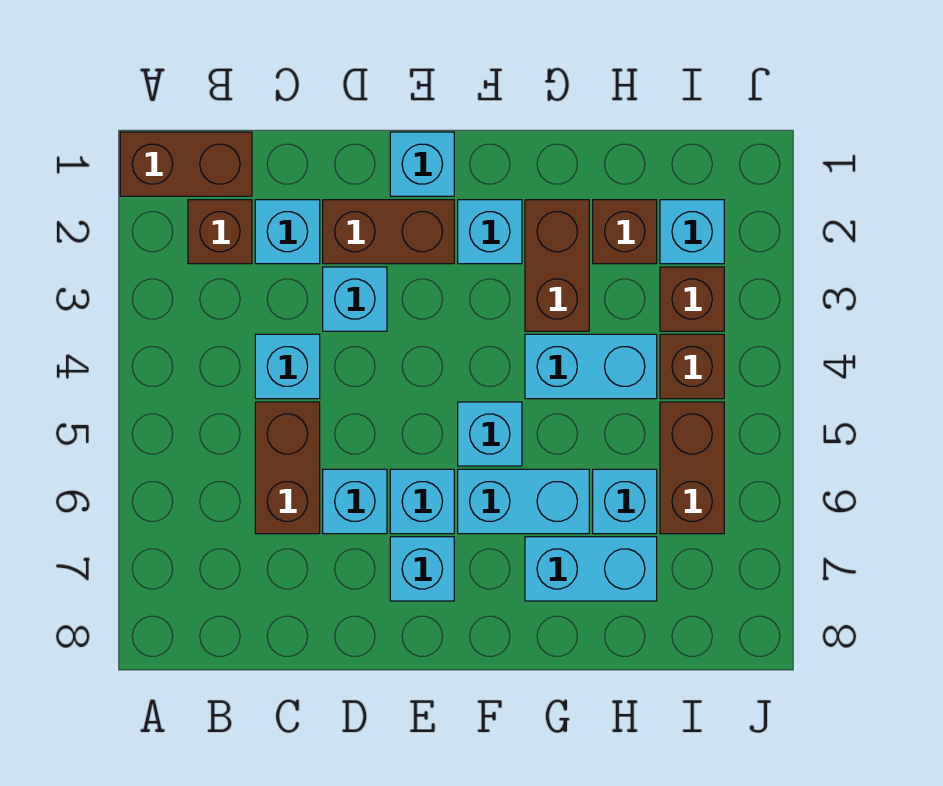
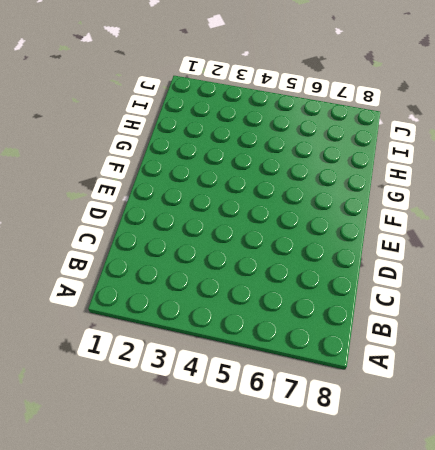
none -> brown 1x2 brick [120,132,252,196]
none -> brown 1x1 brick [188,200,252,264]
none -> cyan 1x1 brick [255,200,320,264]

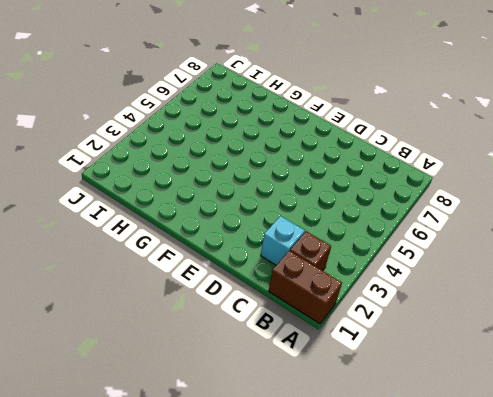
none -> cyan 1x1 brick [255,334,320,399]
none -> brown 1x2 brick [255,402,320,534]
none -> brown 1x2 brick [323,200,454,264]

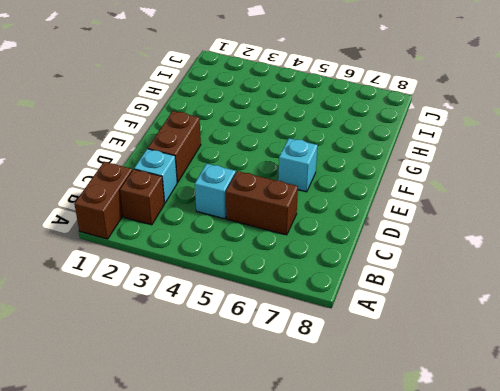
none -> cyan 1x1 brick [323,267,387,331]
none -> cyan 1x1 brick [323,469,387,534]
none -> cyan 1x1 brick [390,132,454,196]

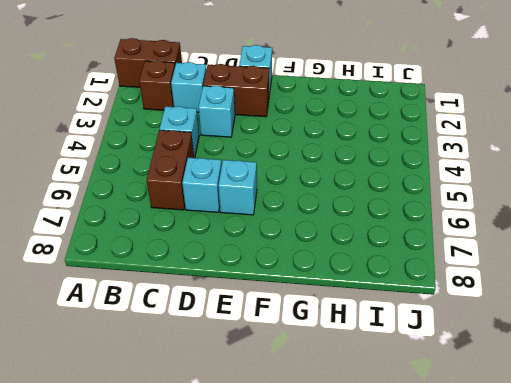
none -> cyan 1x1 brick [390,537,454,601]
none -> cyan 1x1 brick [458,200,522,264]
none -> cyan 1x1 brick [458,402,522,466]

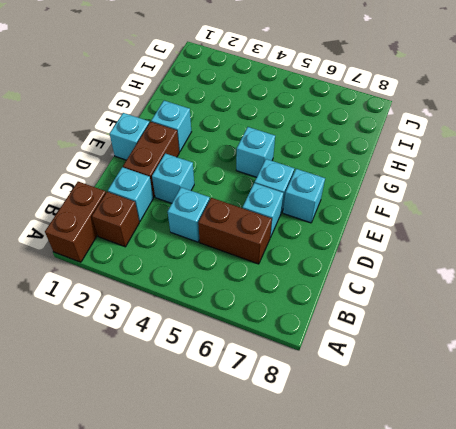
none -> cyan 1x2 brick [458,469,589,534]
none -> brown 1x2 brick [525,200,589,331]
none -> cyan 1x2 brick [525,334,657,399]

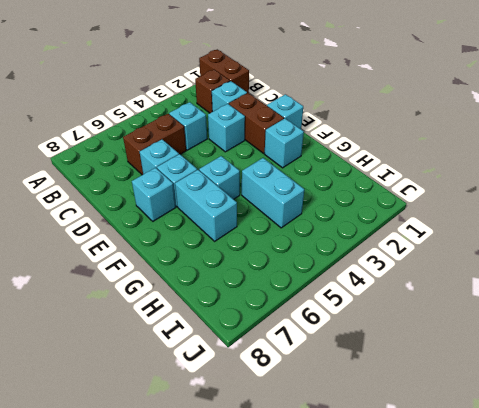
none -> brown 1x2 brick [525,200,589,331]
none -> cyan 1x2 brick [525,537,657,601]
none -> brown 1x1 brick [593,200,657,264]

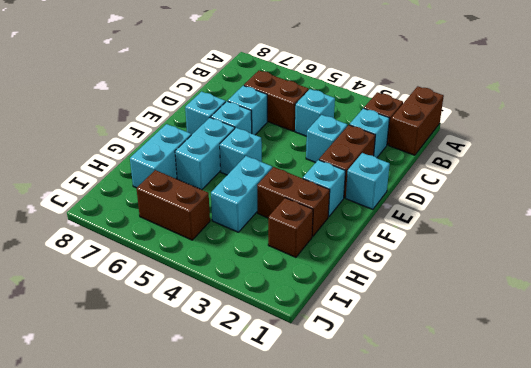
none -> cyan 1x1 brick [593,469,657,534]
none -> cyan 1x1 brick [660,200,724,264]
none -> brown 1x1 brick [660,267,724,331]

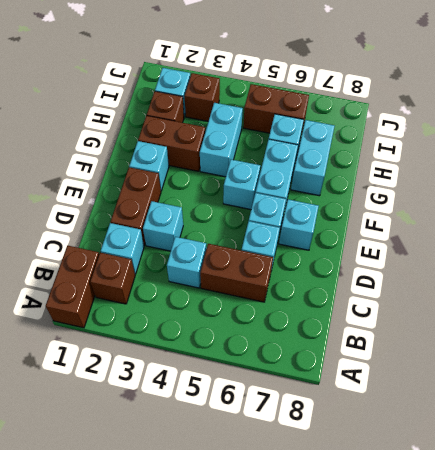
none -> cyan 1x1 brick [390,132,454,196]
none -> brown 1x1 brick [660,334,724,399]

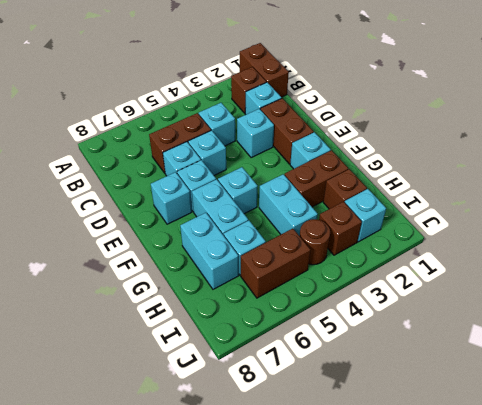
cyan 1x1 brick [188,130,226,175] -> cyan 1x1 brick moved to [390,132,454,196]
brown 1x1 round brick [300,219,330,265] -> brown 1x1 brick [660,334,724,399]

